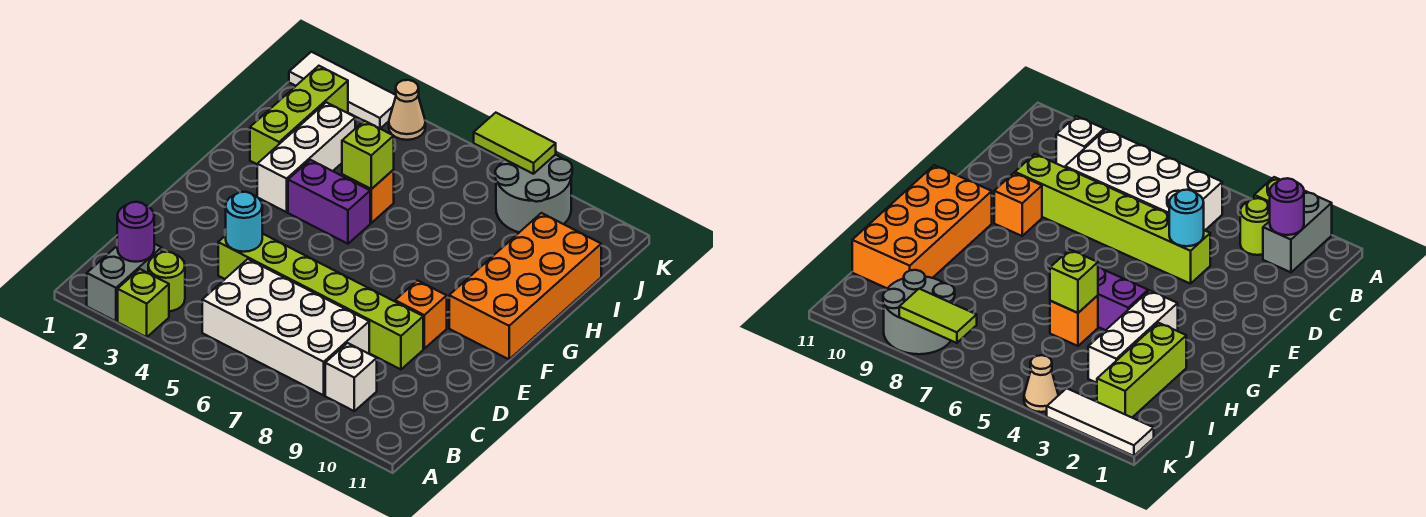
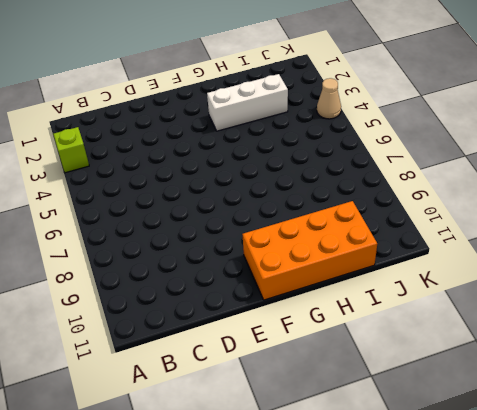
none -> grey 1x2 brick [87,244,162,321]
none -> lime 1x1 round brick [148,252,185,311]
none -> white 2x4 brick [202,259,369,395]

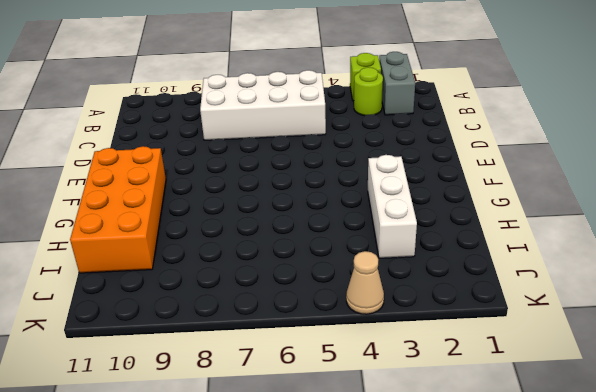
none -> white 1x1 brick [325,343,377,411]
none -> lime 1x6 brick [218,234,423,369]
none -> orange 1x1 brick [395,281,447,349]

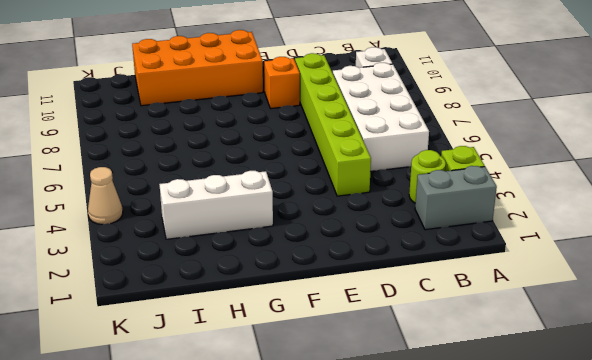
none -> purple 1x2 brick [288,160,370,244]
none -> lime 1x3 brick [250,66,348,164]
none -> orange 1x1 brick [342,170,394,223]

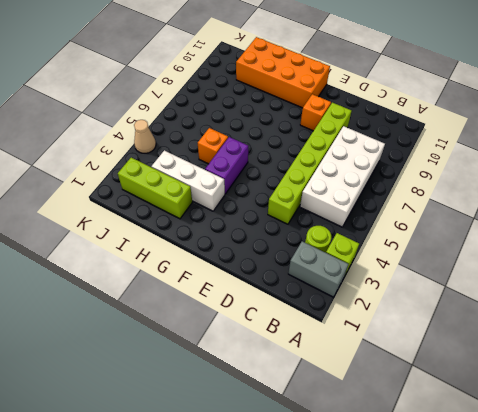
none -> white 1x1 brick [325,343,377,411]
none -> grey 2x2 round brick [495,155,572,232]
none -> white 1x3 tile [289,52,396,129]

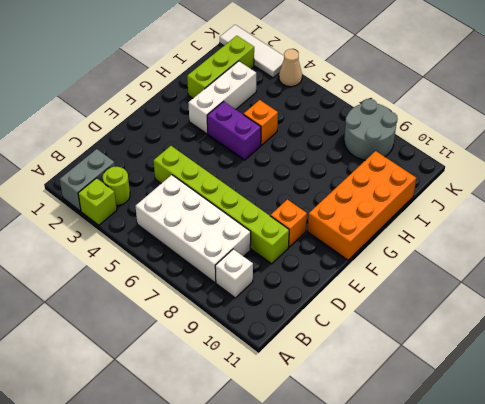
none -> purple 1x1 round brick [117,202,154,262]
none -> cyan 1x1 round brick [226,192,262,252]
none -> lime 1x1 brick [342,121,394,189]

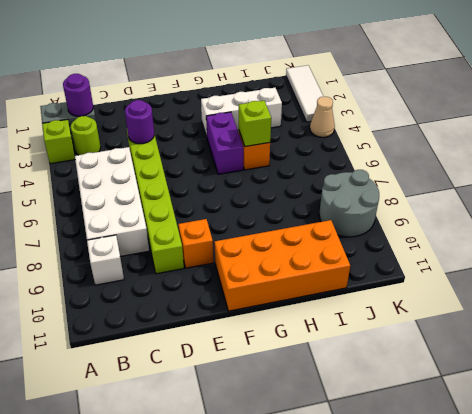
purple 1x1 round brick [125,100,154,144] -> cyan 1x1 round brick [226,192,262,252]
none -> lime 1x3 brick [250,66,348,164]
none -> lime 1x2 tile [474,113,556,174]

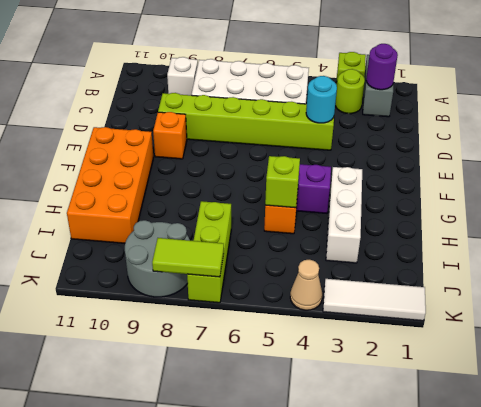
lime 1x3 brick [187,201,231,303] -> lime 1x3 brick moved to [250,66,348,164]

